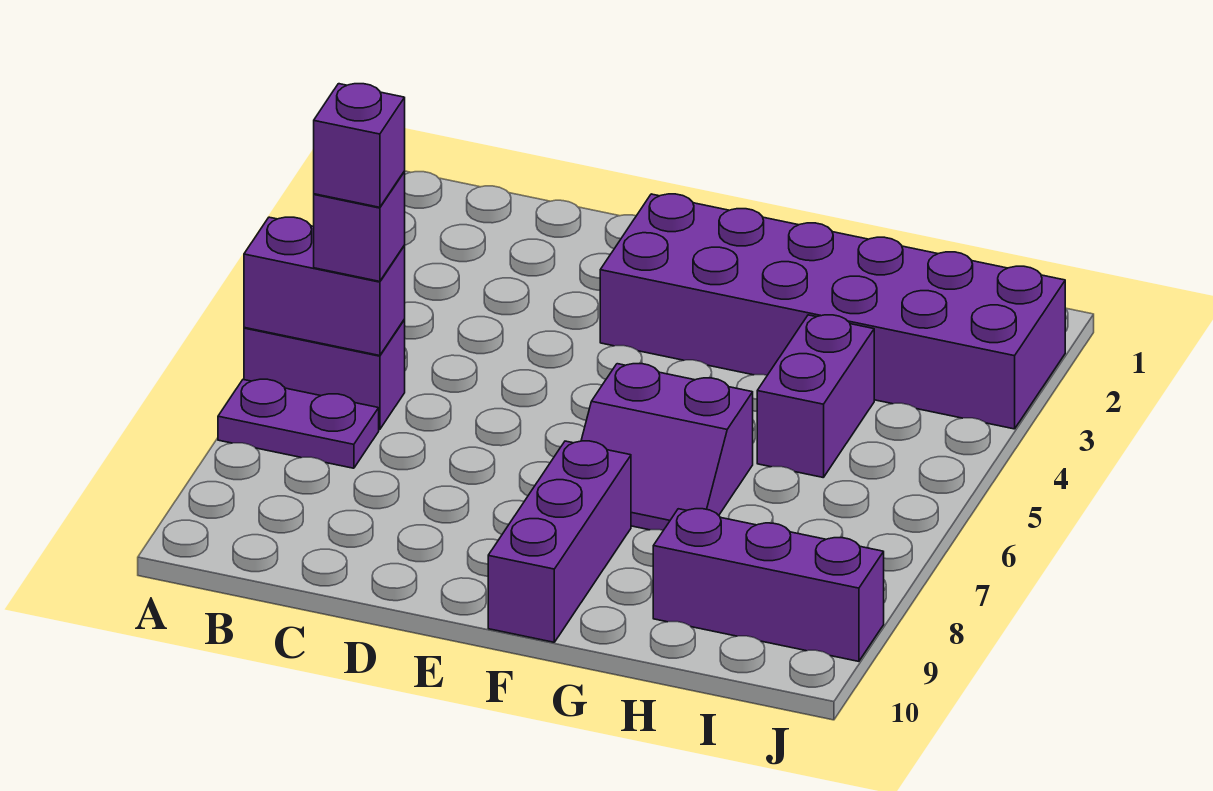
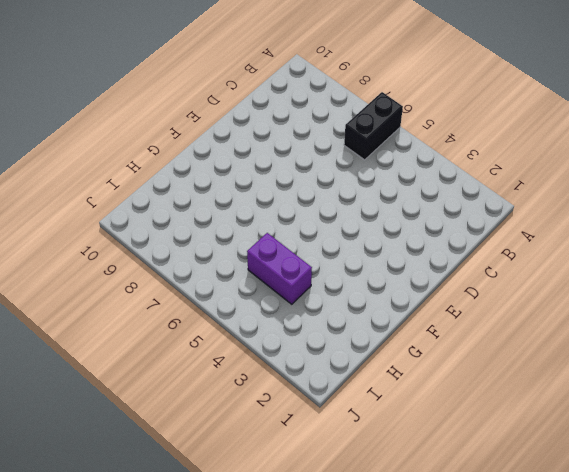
black 1x2 brick [344,92,403,160] -> purple 1x2 brick [244,320,405,430]
none -> purple 1x2 plate [218,379,379,468]
none -> purple 2x6 brick [600,194,1065,429]

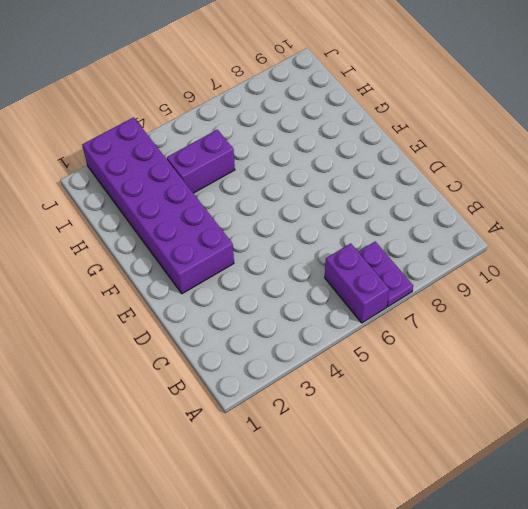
none -> purple 2x2 slope [581,364,753,530]
none -> purple 1x3 brick [488,441,631,642]

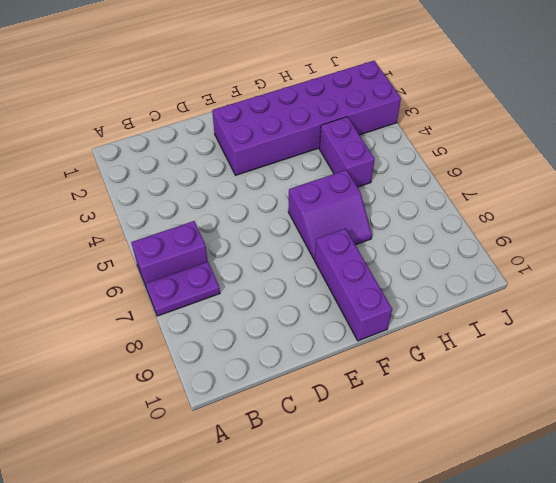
none -> purple 1x3 brick [653,509,884,661]
none -> purple 1x2 brick [244,217,405,356]

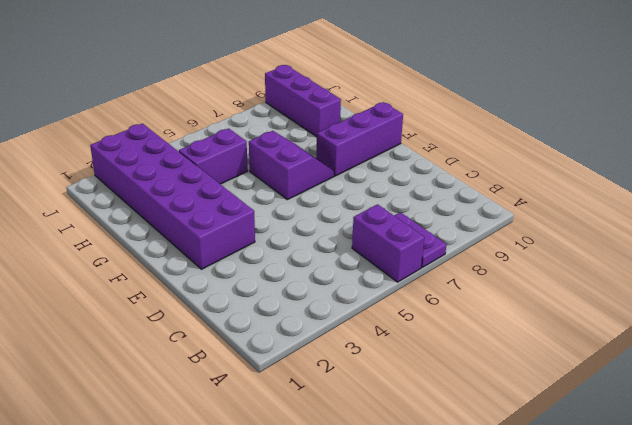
none -> purple 1x2 brick [244,217,405,356]
none -> purple 1x1 brick [314,172,405,281]

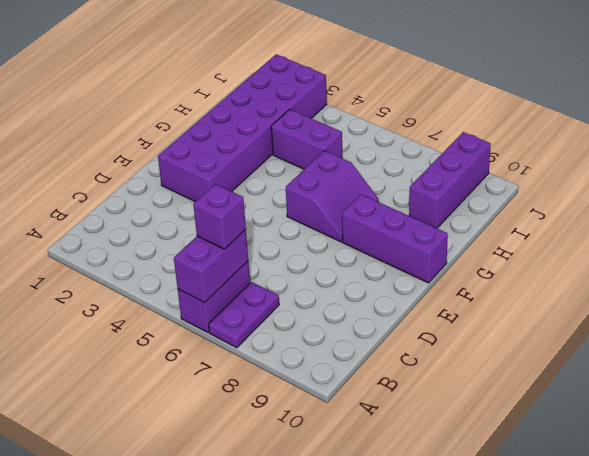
none -> purple 1x1 brick [314,84,405,207]

